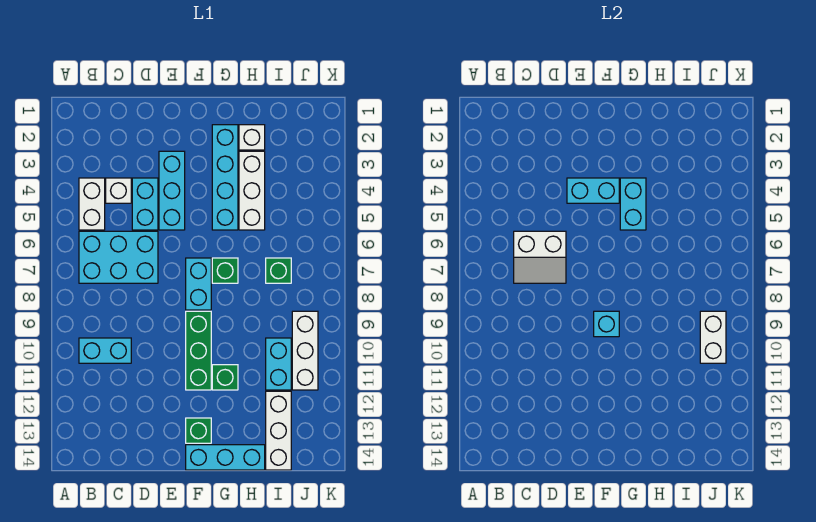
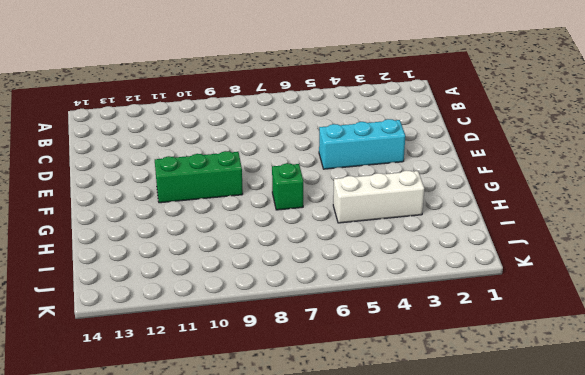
none -> white 1x2 brick [79,178,105,230]
none -> cyan 2x3 brick [79,231,158,283]
none -> cyan 1x2 brick [79,338,131,363]

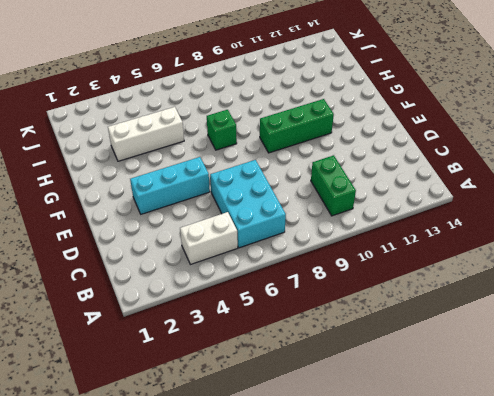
green 1x2 brick [311,155,356,216] -> cyan 1x2 brick [79,338,131,363]
none -> white 1x1 brick [106,178,131,203]
none -> cyan 1x2 brick [132,178,158,230]
none -> cyan 1x2 brick [186,258,211,310]

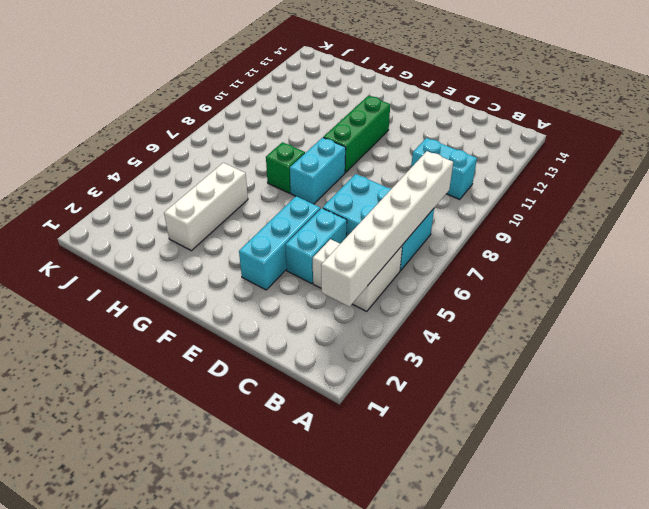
white 1x6 brick [321,151,453,307] -> none
none -> green 1x1 brick [186,418,211,443]
none -> cyan 1x3 brick [186,445,265,470]
none -> cyan 1x4 brick [212,125,238,230]

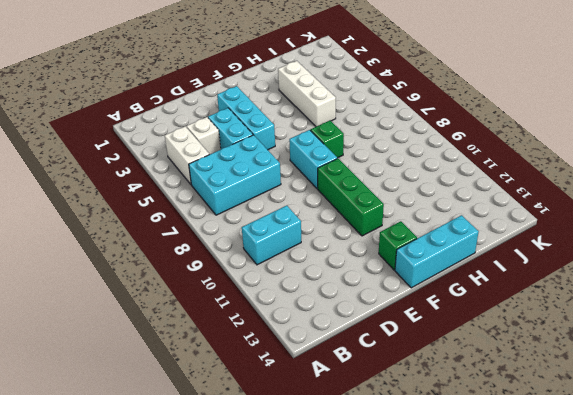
none -> cyan 1x4 brick [212,125,238,230]
none -> green 1x1 brick [212,365,238,390]
none -> white 1x1 brick [239,125,265,150]

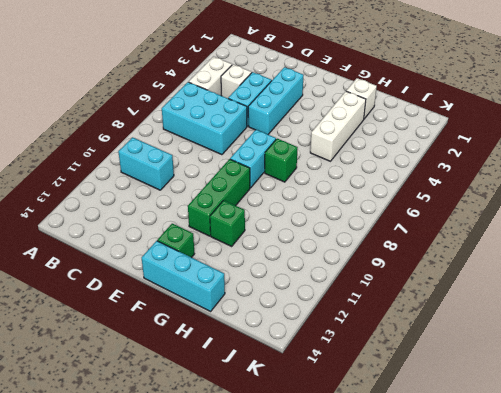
none -> cyan 1x4 brick [212,125,238,230]
none -> green 1x1 brick [266,258,291,283]
none -> cyan 1x2 brick [266,338,291,390]

